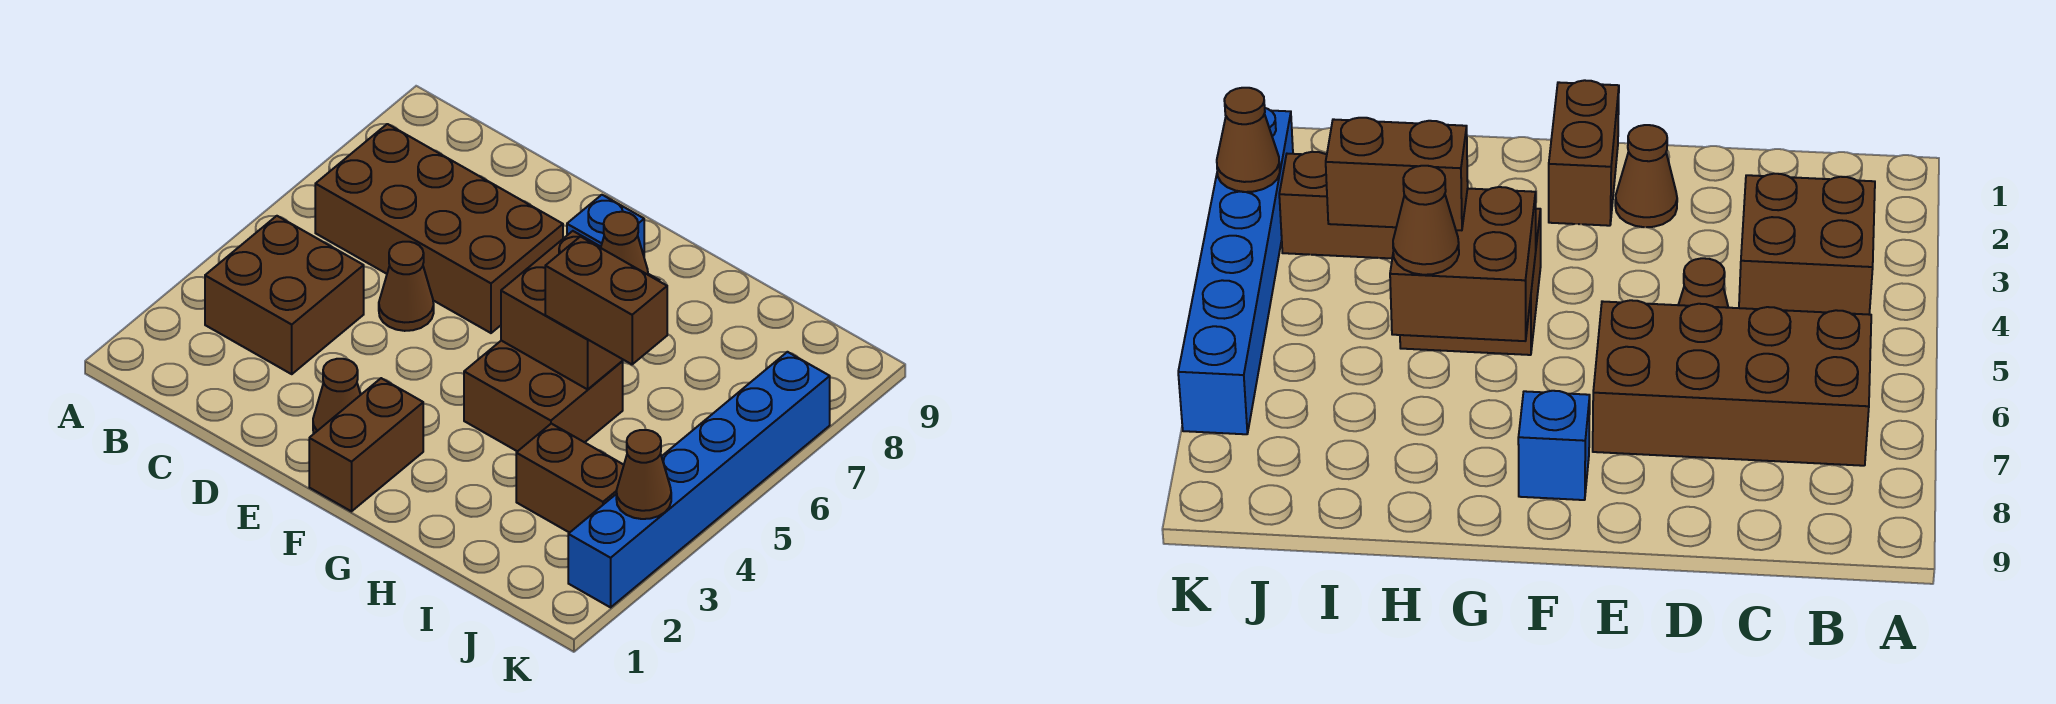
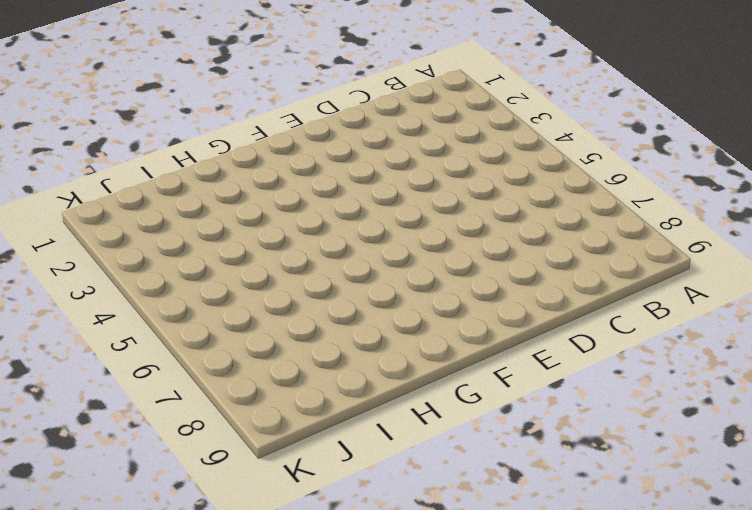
none -> brown 2x2 brick [205,216,364,374]
none -> brown 2x4 brick [315,124,563,333]
none -> brown 1x1 cone [379,242,434,331]

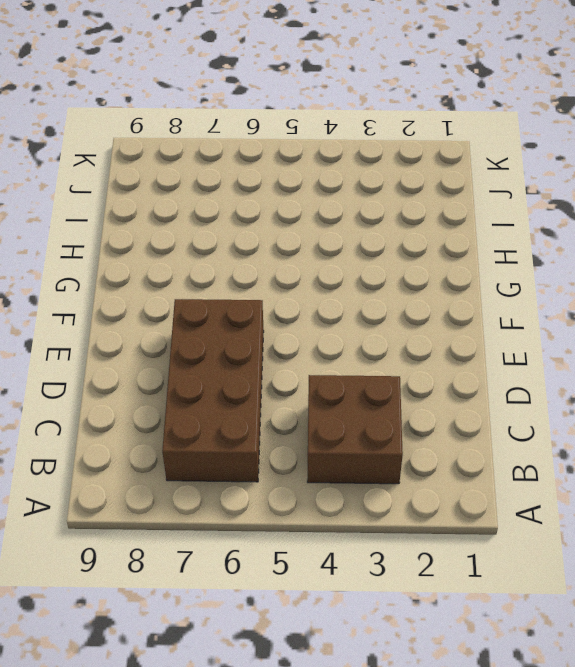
none -> brown 1x1 cone [379,242,434,331]
none -> brown 1x1 cone [313,359,361,433]
none -> brown 1x2 brick [309,378,423,511]

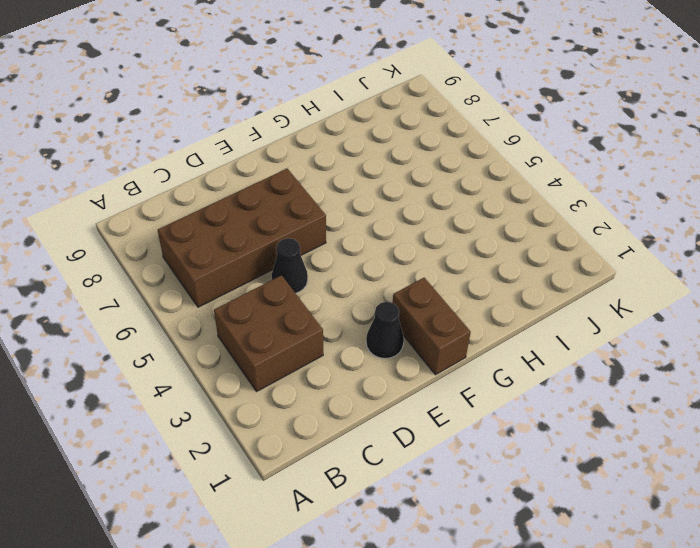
black 1x1 cone [272,238,308,293] -> brown 1x1 cone [379,242,434,331]
black 1x1 cone [366,302,404,359] -> brown 1x1 cone [313,359,361,433]
none -> blue 1x1 brick [567,195,644,255]
none -> brown 2x2 brick [464,341,623,452]
none -> brown 1x2 brick [516,424,624,533]

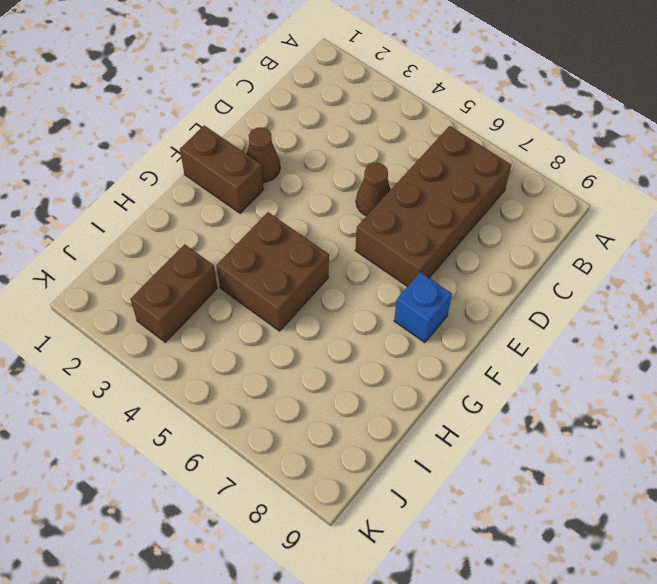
none -> brown 2x2 brick [205,216,364,374]
none -> blue 1x6 brick [568,352,830,607]
none -> brown 2x2 brick [501,231,660,389]

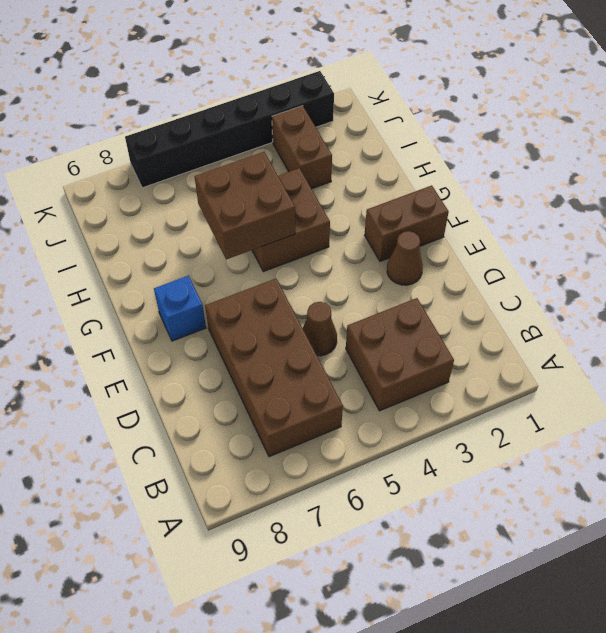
black 1x6 brick [125,71,334,188] -> blue 1x6 brick [568,352,830,607]
none -> brown 1x1 cone [616,430,671,519]
none -> brown 1x2 brick [545,237,667,364]
none -> brown 1x1 cone [601,212,648,275]

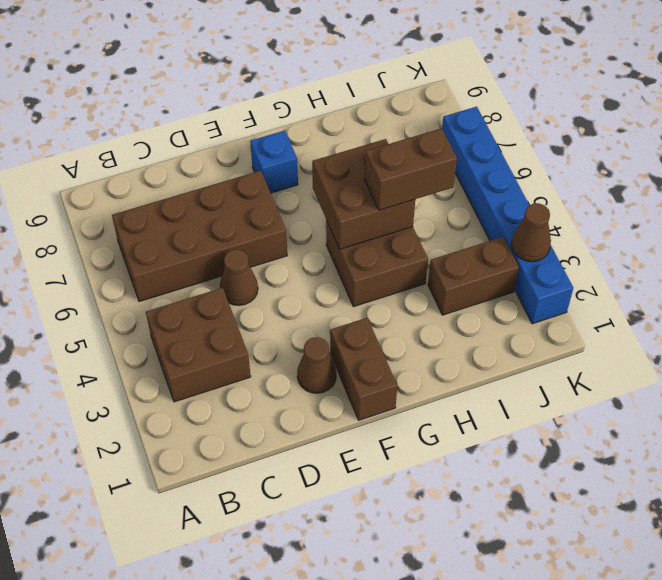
none -> brown 1x1 cone [601,212,648,275]

